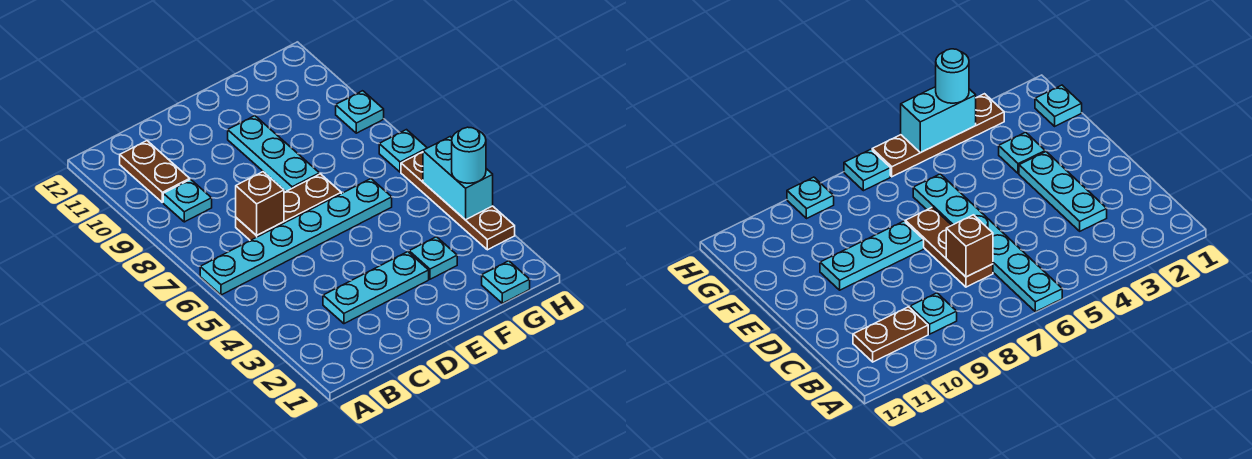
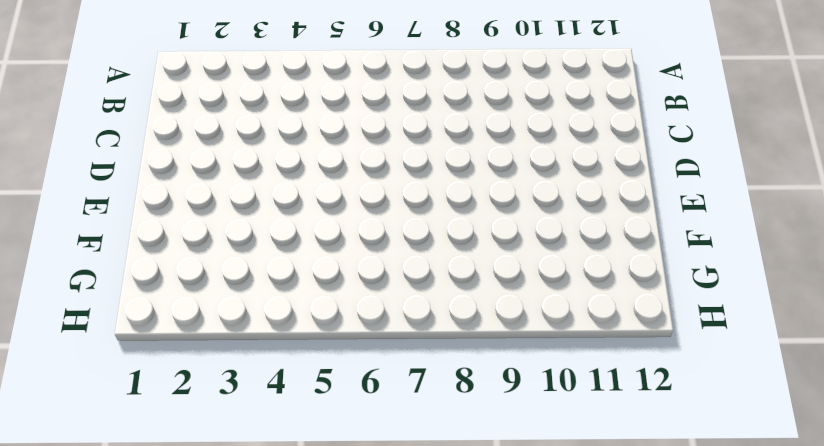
none -> cyan 1x6 plate [200,179,392,295]
none -> cyan 1x1 plate [163,179,212,222]
none -> brown 1x2 plate [120,141,190,202]

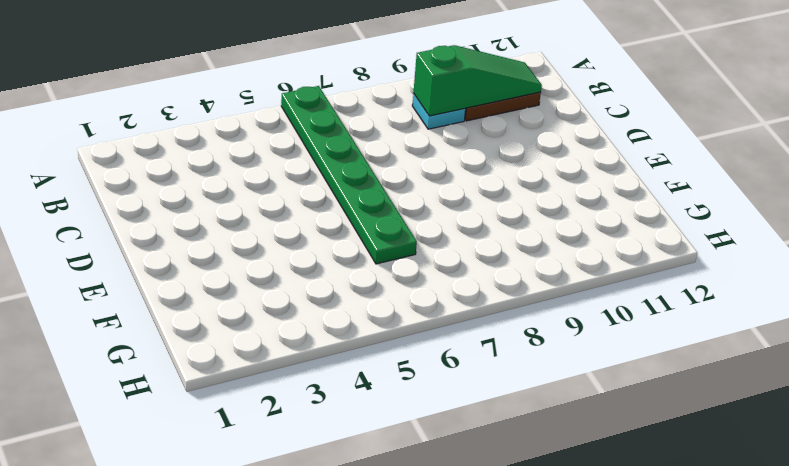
green 1x6 plate [281,86,417,264] -> cyan 1x6 plate [200,179,392,295]
green 1x3 slope [413,45,542,116] -> none
none -> cyan 1x3 plate [323,252,429,324]
none -> brown 1x3 plate [236,174,341,241]
none -> cyan 1x3 plate [228,116,319,191]

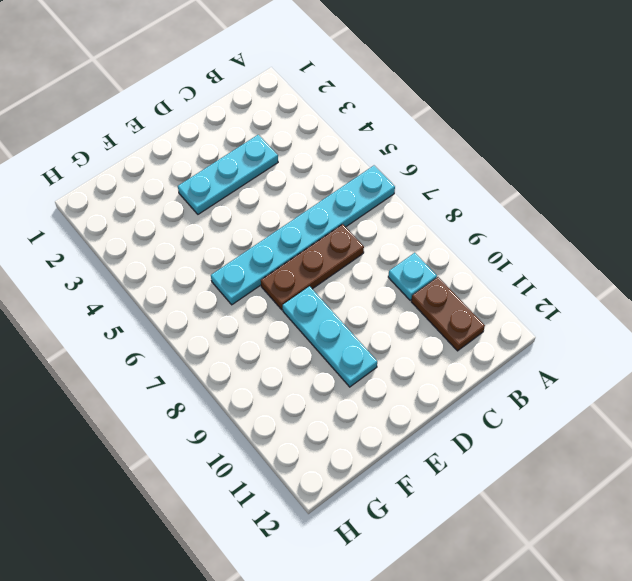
none -> cyan 1x1 plate [409,237,457,279]
none -> cyan 1x1 plate [482,261,530,303]
none -> brown 1x4 plate [401,152,515,250]

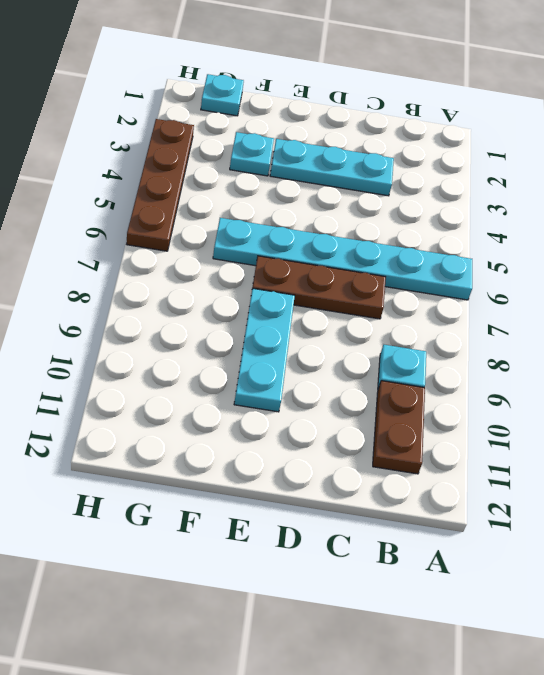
none -> cyan 1x1 plate [379,130,427,172]
none -> cyan 1x1 plate [336,91,384,133]
none -> brown 1x1 brick [236,172,284,236]

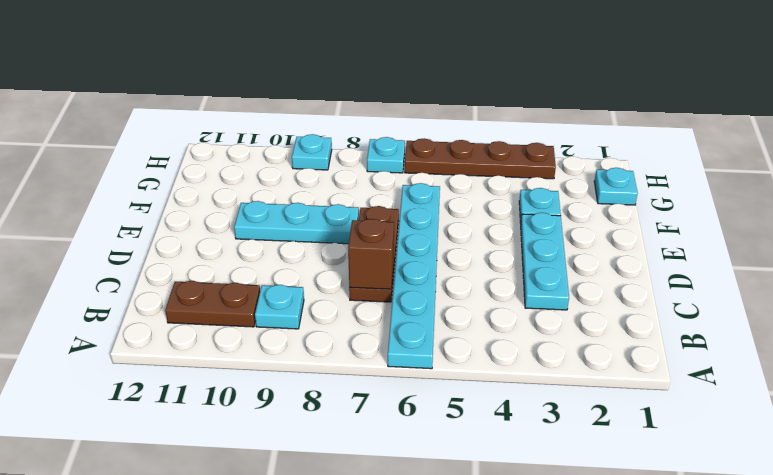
none -> cyan 1x2 brick [423,137,493,220]
none -> cyan 1x1 round brick [452,127,486,183]

